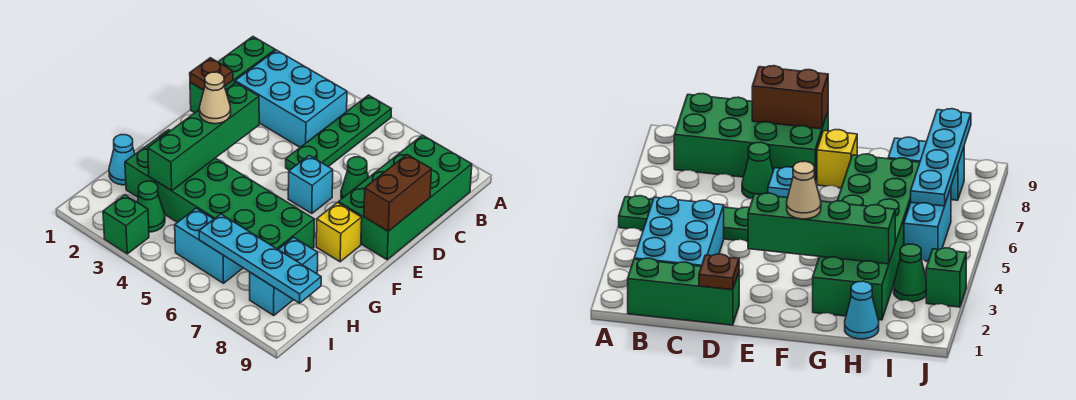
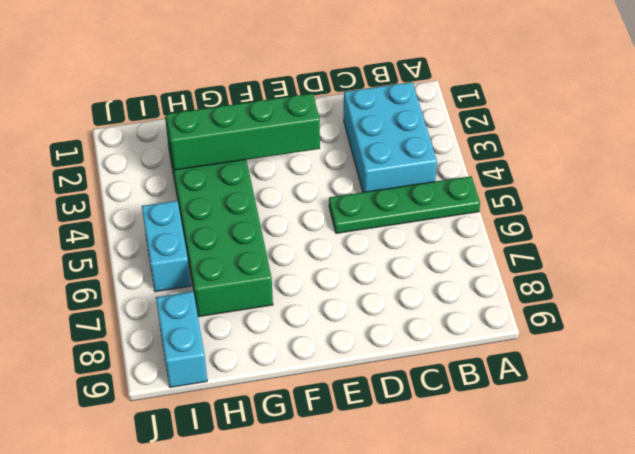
cyan 1x2 brick [156,291,207,387] -> cyan 1x2 brick turned to [250,237,318,315]
none -> green 1x3 brick [190,37,275,113]
none -> green 2x4 brick [339,135,472,260]
none -> green 1x1 cone [341,157,368,199]

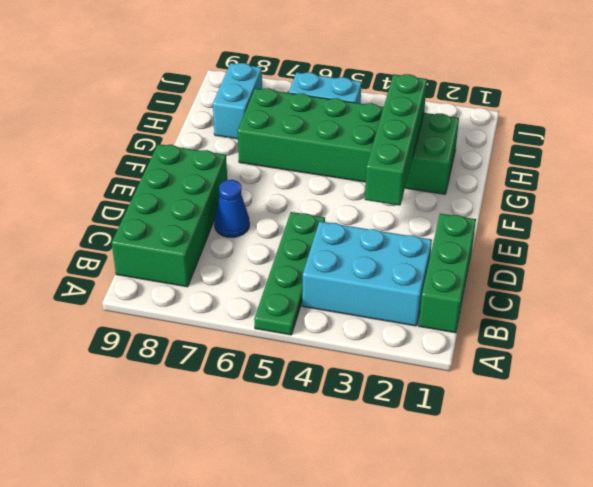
blue 1x1 cone [214,180,250,237] -> green 1x1 cone [341,157,368,199]
none -> cyan 1x1 brick [288,155,333,214]
none -> yellow 1x1 brick [316,202,362,262]
none -> cyan 1x1 cone [109,135,135,185]

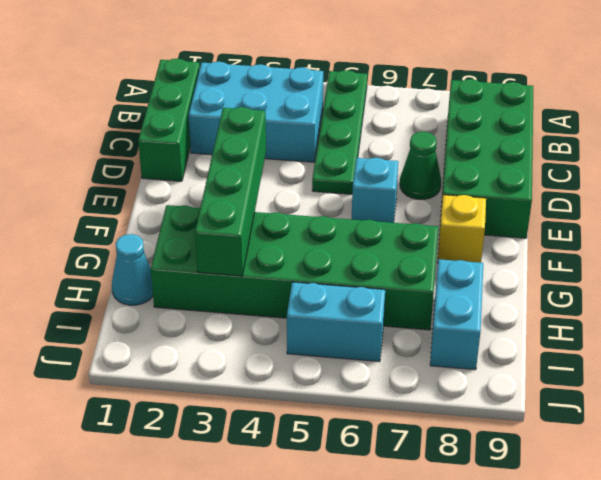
none -> green 1x1 cone [137,181,165,232]
none -> green 1x1 brick [103,195,149,254]
none -> brown 1x1 plate [190,58,233,90]

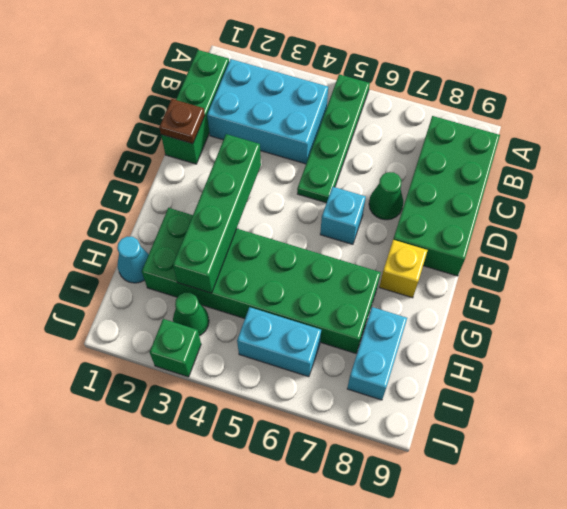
none -> brown 1x2 brick [364,155,432,231]
none -> cyan 1x4 plate [199,214,321,303]
none -> tan 1x1 cone [199,72,231,124]

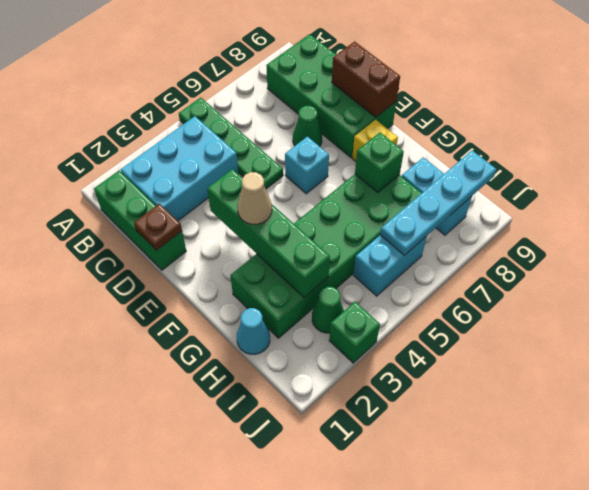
green 1x1 brick [355,132,404,193] -> none

